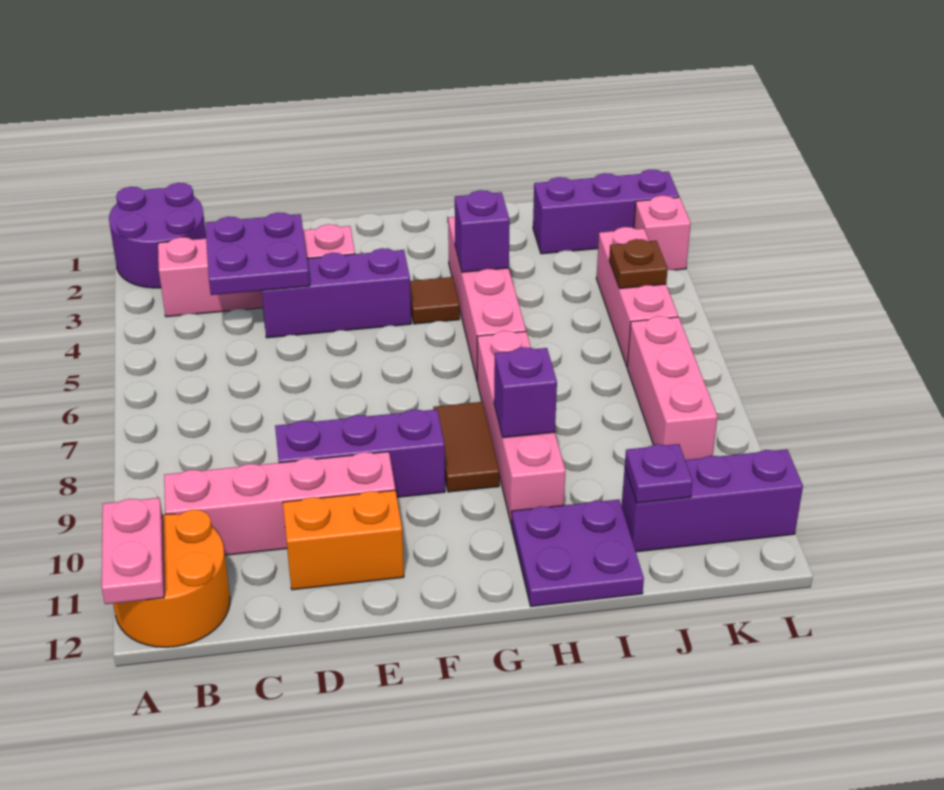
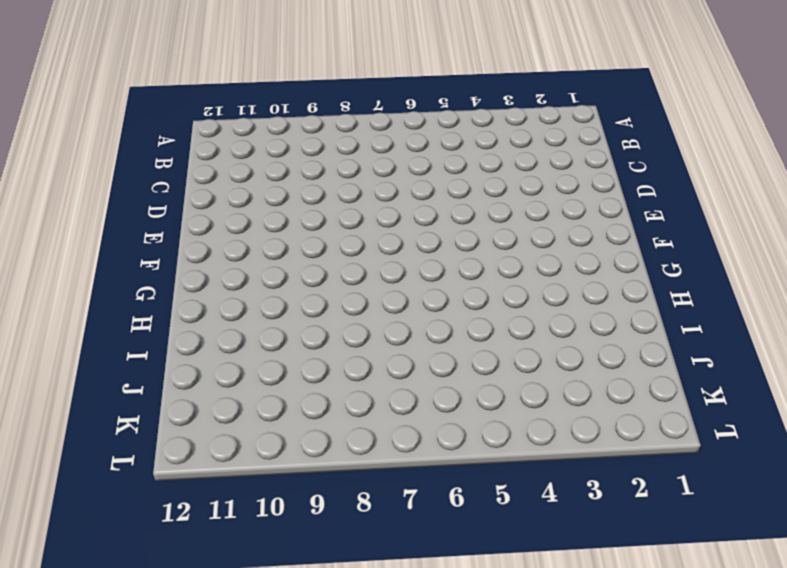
none -> purple 2x2 round brick [109,183,206,288]
none -> orange 2x2 round brick [113,510,230,647]
none -> pink 1x4 brick [158,224,355,317]

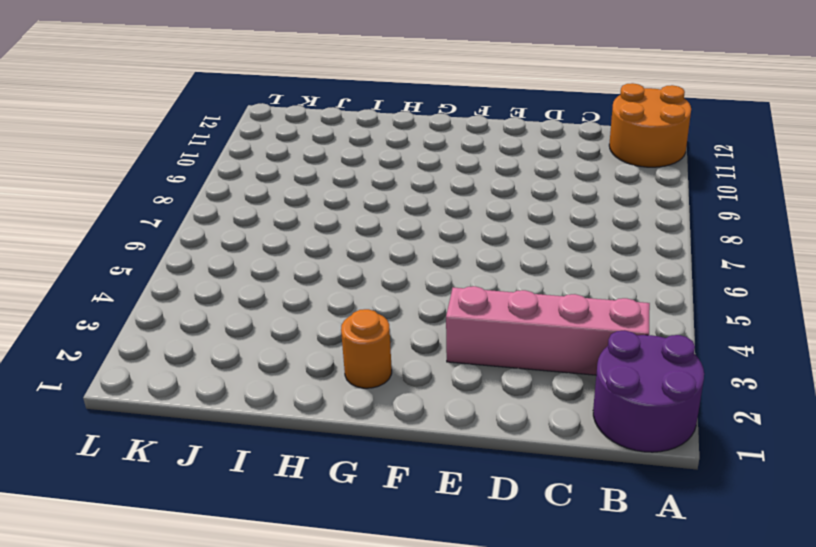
orange 1x1 round brick [341,309,392,388] -> none
none -> pink 1x4 brick [164,452,395,555]
none -> purple 1x3 brick [262,248,411,338]
none -> purple 1x3 brick [275,409,445,497]

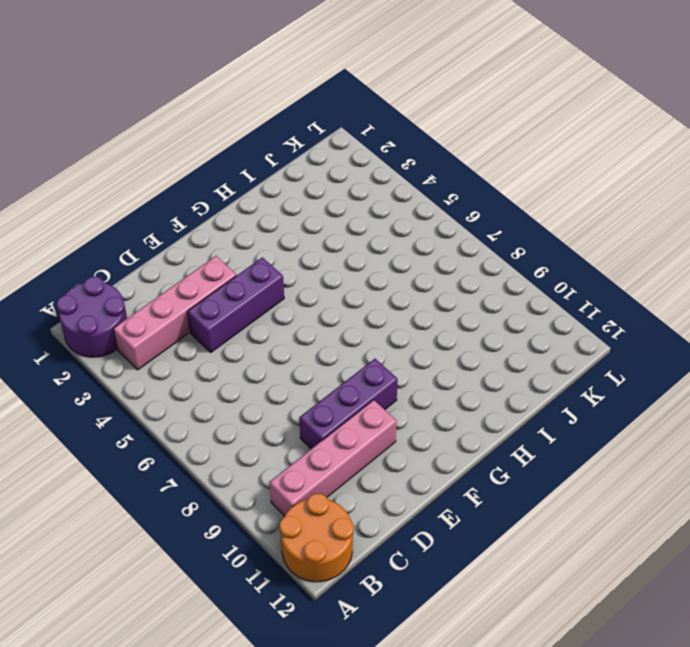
none -> orange 1x2 brick [283,490,404,590]
none -> brown 1x1 tile [410,277,460,324]
none -> brown 1x2 tile [433,402,499,492]

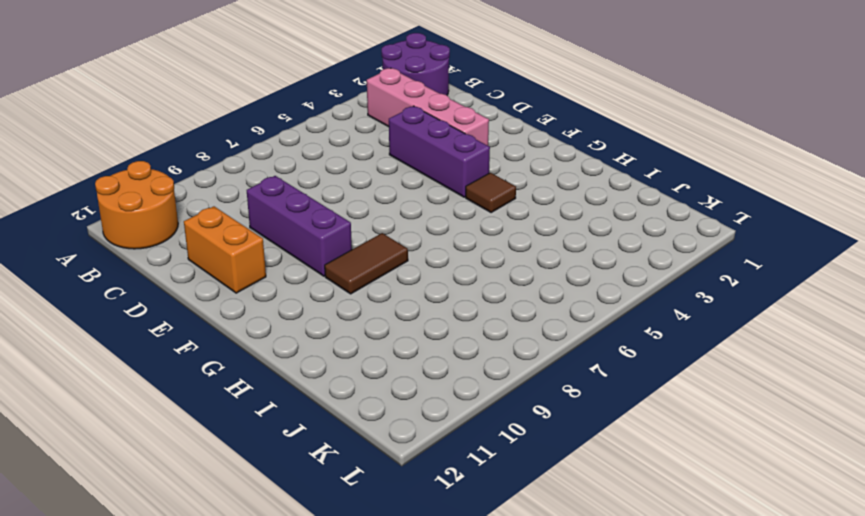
none -> pink 1x4 brick [164,452,395,555]
none -> pink 1x4 brick [448,217,526,380]
none -> pink 1x4 brick [477,331,565,523]

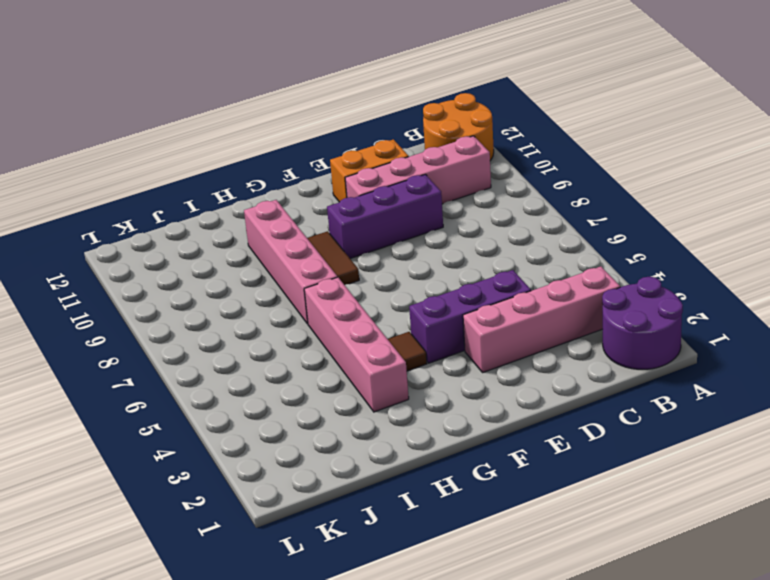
none -> purple 2x2 plate [511,499,644,607]
none -> purple 1x3 brick [533,170,679,254]
none -> purple 1x3 brick [622,449,803,552]

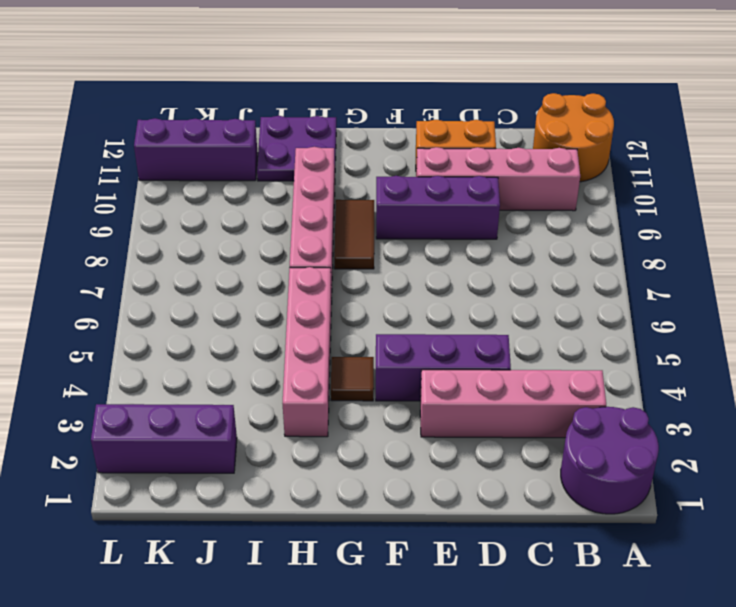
none -> pink 1x3 brick [596,227,678,366]
none -> pink 1x3 brick [627,316,718,460]
none -> pink 1x1 brick [634,196,691,270]

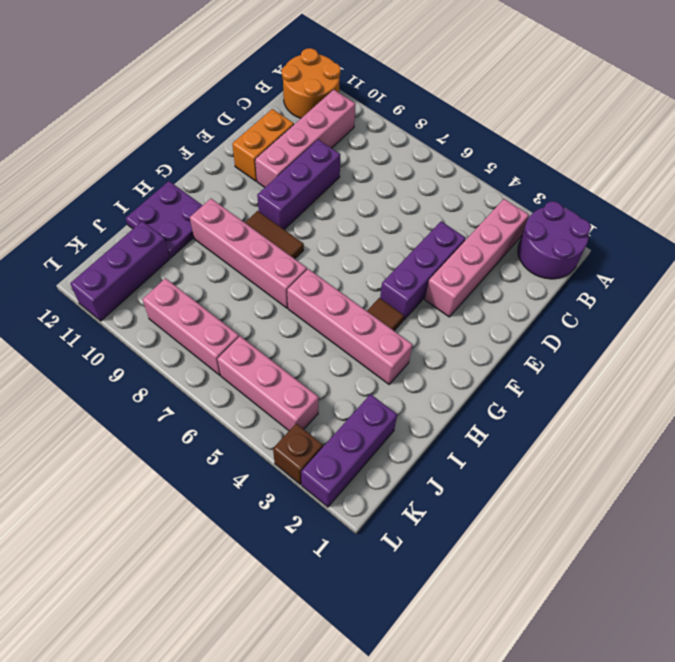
brown 1x1 brick [273,424,323,484] -> pink 1x1 brick [634,196,691,270]
none -> pink 1x2 plate [102,498,164,604]
none -> purple 2x2 plate [205,212,310,295]
none -> purple 1x1 brick [455,190,510,272]

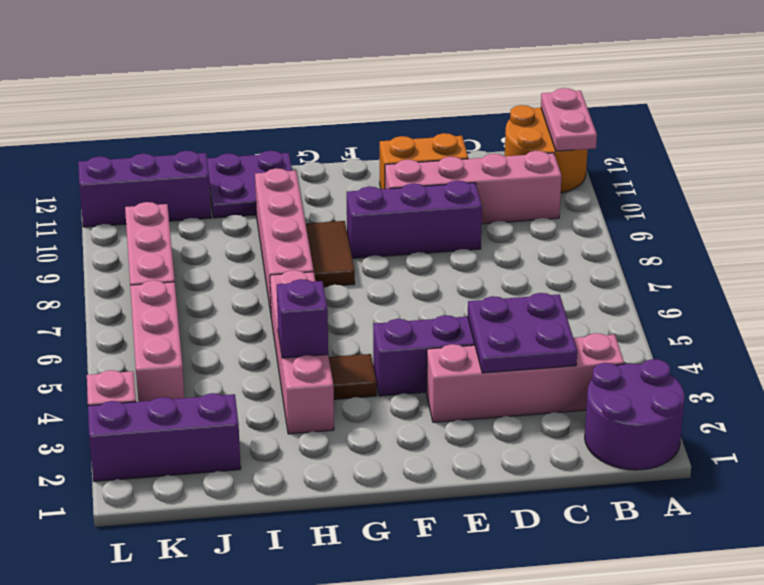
none -> purple 1x1 brick [494,347,557,438]
none -> purple 1x1 plate [625,444,693,503]
none -> brown 1x1 plate [609,239,668,289]

